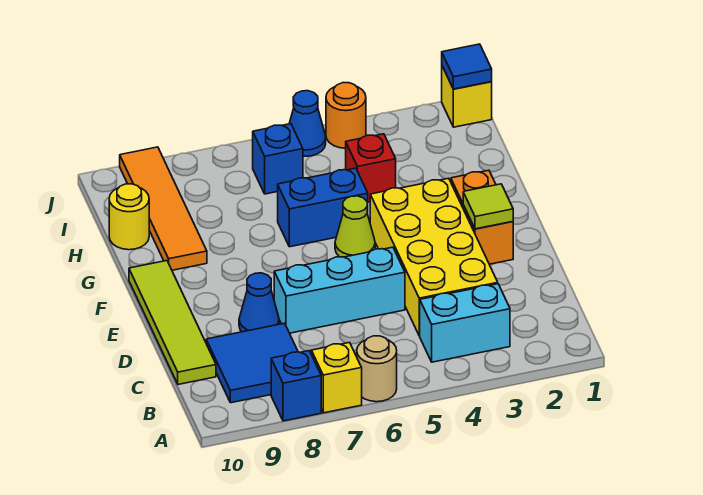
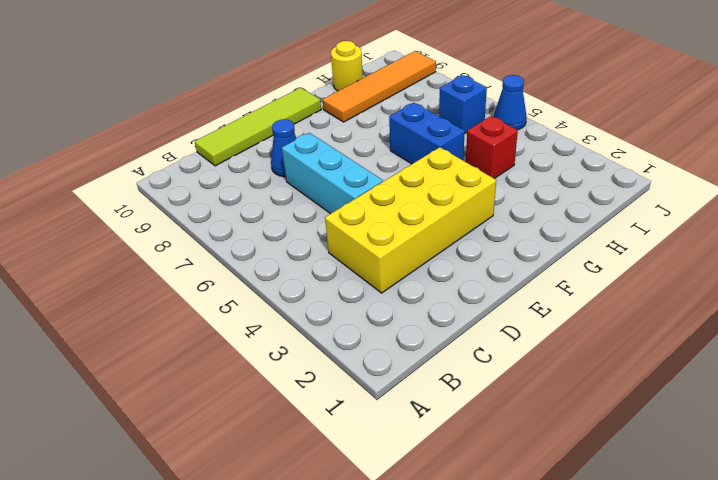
none -> tan 1x1 round brick [357,336,397,402]
none -> yellow 1x1 brick [311,343,362,413]
none -> blue 1x1 brick [271,351,321,421]

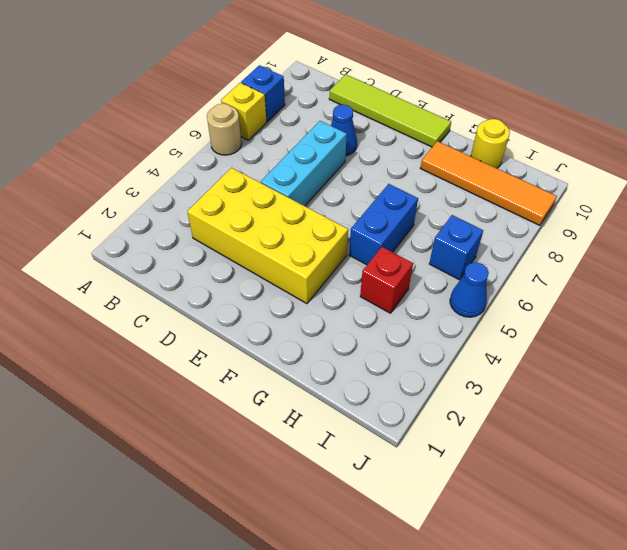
none -> cyan 1x2 brick [420,284,510,362]
none -> blue 2x2 tile [206,323,298,403]
none -> orange 1x2 brick [451,170,513,264]

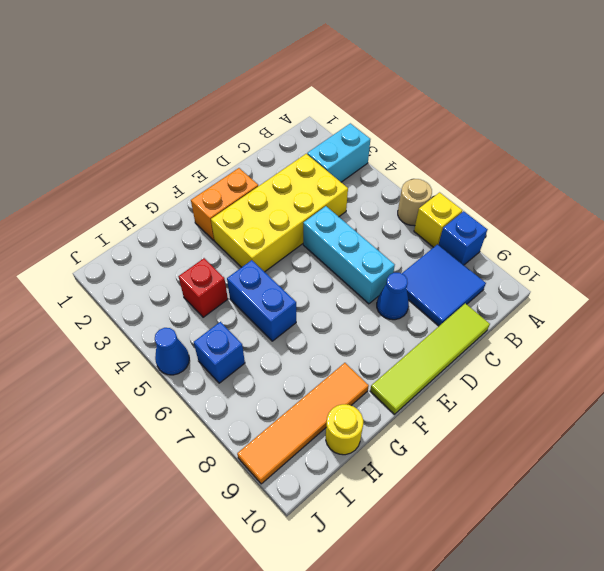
cyan 1x2 brick [307,123,370,182] -> cyan 1x2 brick turned to [420,284,510,362]
none -> lime 1x1 cone [335,196,375,257]
none -> yellow 1x1 brick [442,66,492,127]
none -> orange 1x1 round brick [326,83,366,148]

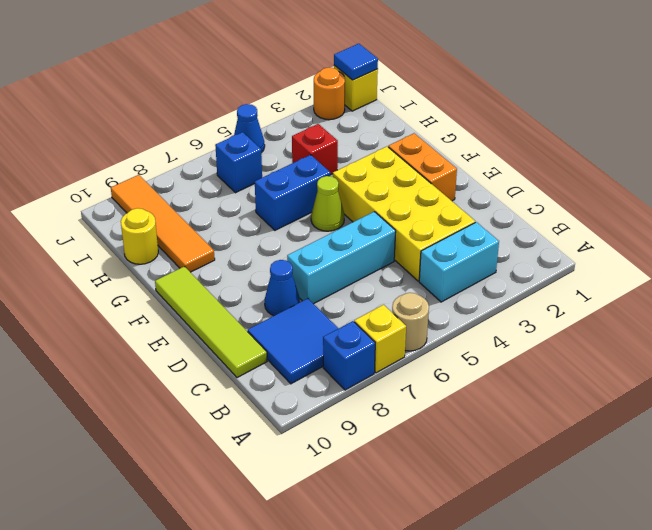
orange 1x1 round brick [314,67,345,120] -> orange 1x1 round brick moved to [326,83,366,148]
none -> lime 1x1 tile [463,184,513,229]

